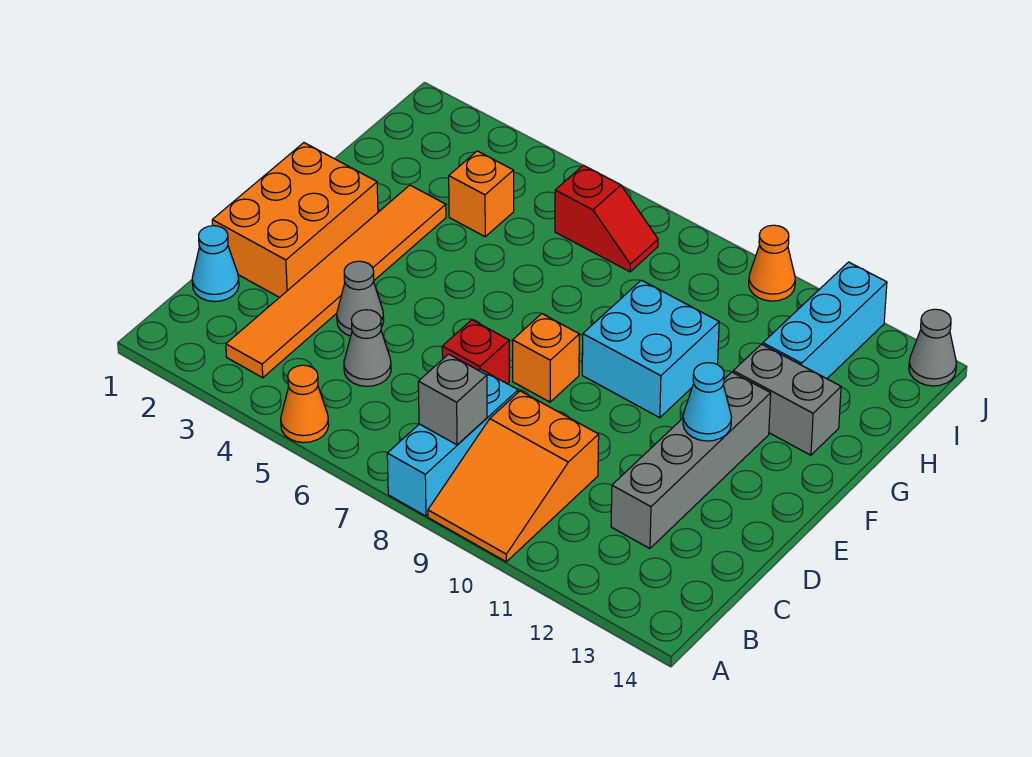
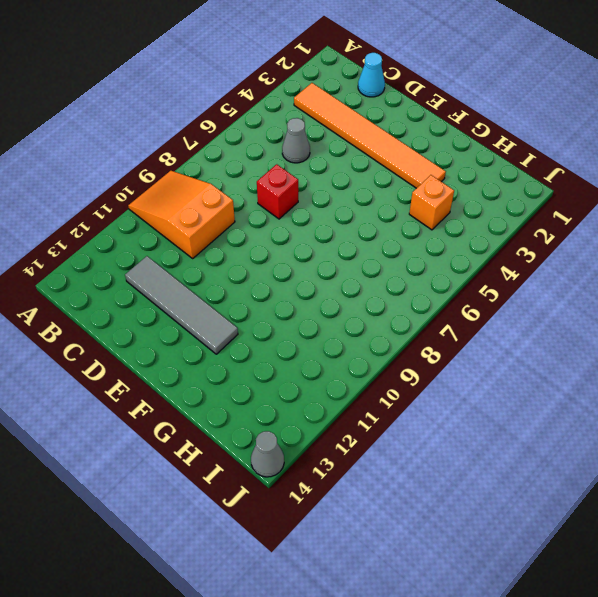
grey 1x4 tile [125,256,238,354] -> grey 1x4 brick [611,372,771,549]
none -> orange 1x1 cone [281,365,329,443]
none -> cyan 1x3 brick [387,369,518,516]
none -> orange 2x3 brick [212,143,378,298]

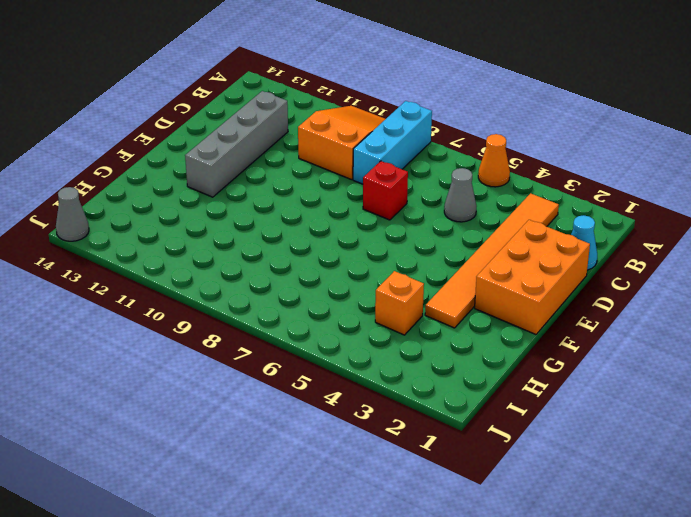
none -> grey 1x1 cone [337,261,384,336]
none -> orange 1x1 brick [513,314,579,402]
none -> cyan 2x2 brick [582,280,719,418]

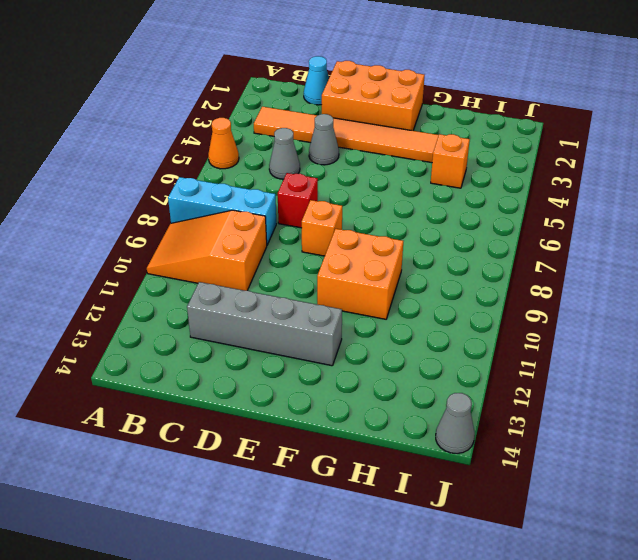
orange 2x2 brick [317,229,403,319] -> cyan 2x2 brick [582,280,719,418]
none -> grey 1x2 brick [733,344,841,455]
none -> cyan 1x3 brick [763,262,887,379]
none -> red 1x2 slope [555,165,658,272]

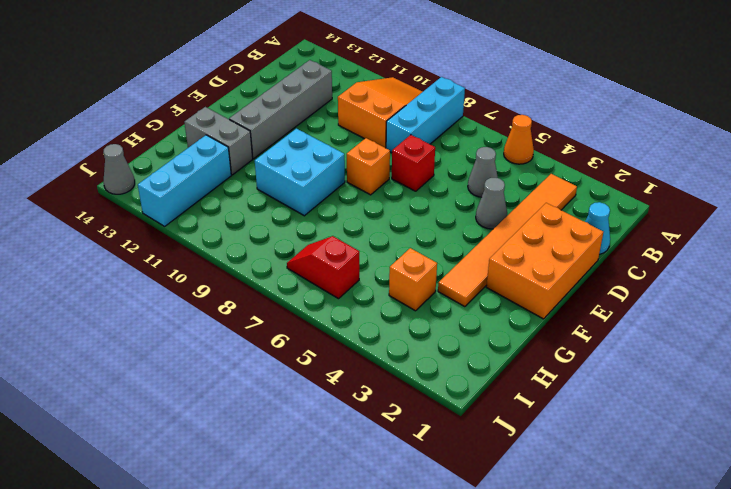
none -> orange 1x1 cone [749,225,795,301]
none -> grey 1x1 brick [418,354,487,445]
none -> cyan 1x1 cone [683,363,732,441]

